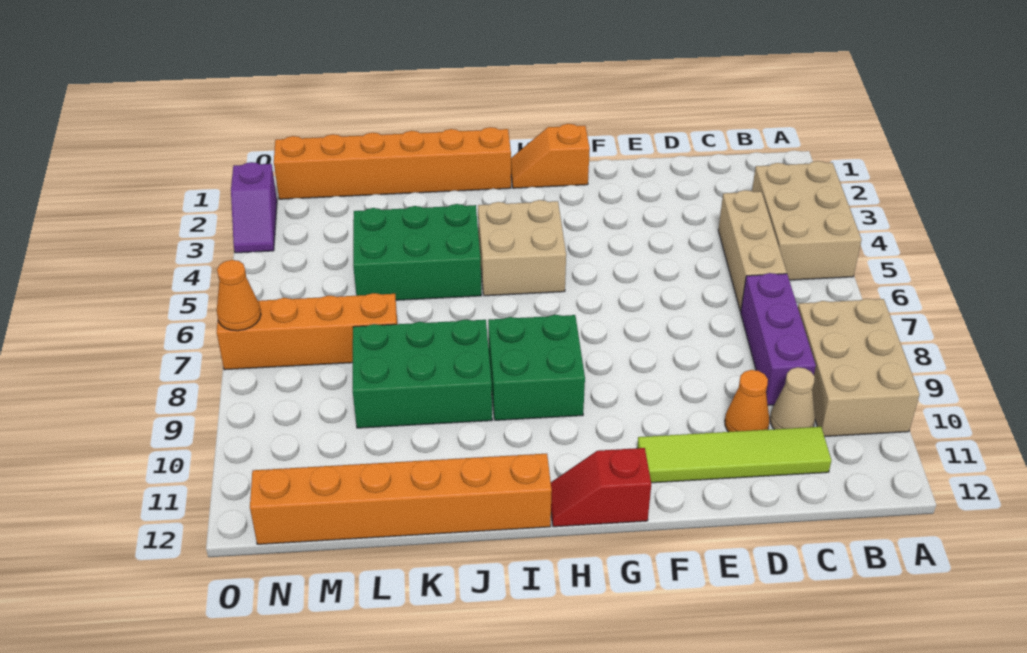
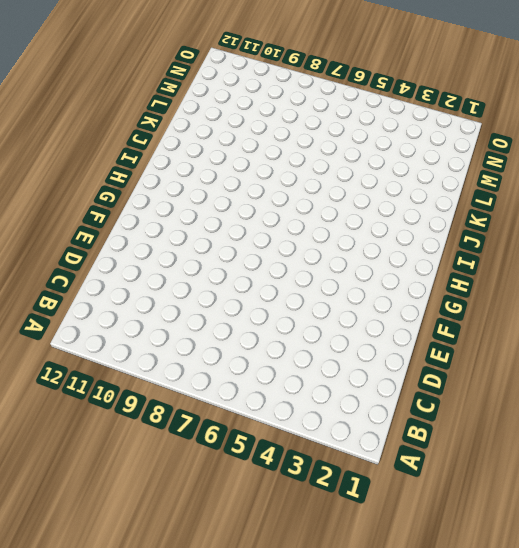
none -> tan 2x3 brick [752,161,861,280]
none -> tan 2x3 brick [798,299,920,437]
none -> tan 1x3 brick [718,190,787,312]

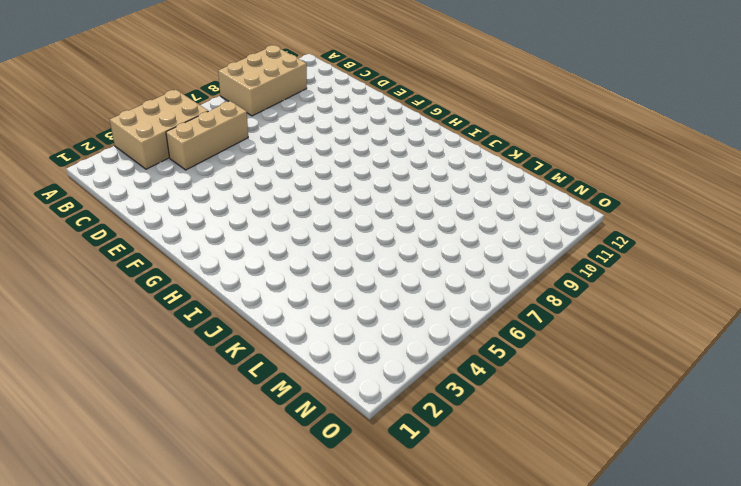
none -> purple 1x3 brick [741,273,816,405]
none -> tan 1x1 cone [770,367,815,429]
none -> lime 1x4 tile [637,427,831,483]

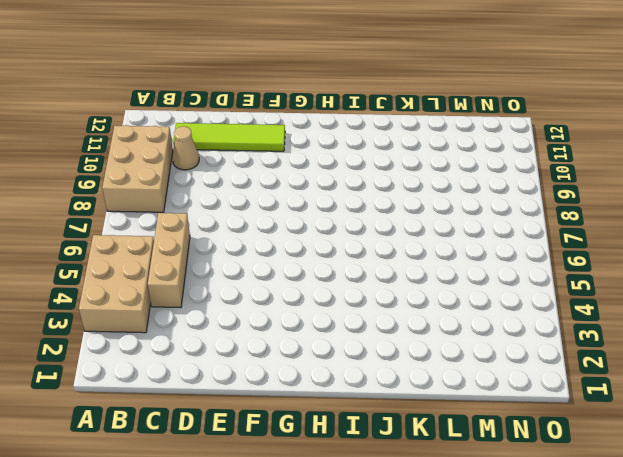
none -> purple 1x3 brick [741,273,816,405]
none -> orange 1x1 cone [725,370,769,432]
none -> orange 1x2 slope [511,124,590,188]

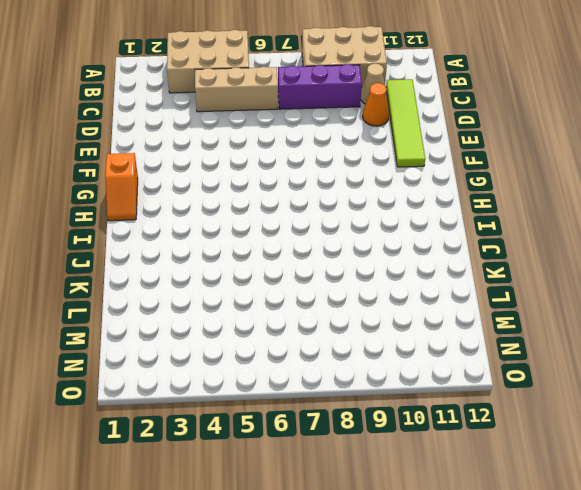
none -> red 1x2 slope [551,448,651,527]
none -> tan 2x2 brick [478,200,566,296]
none -> green 2x2 brick [488,315,585,420]

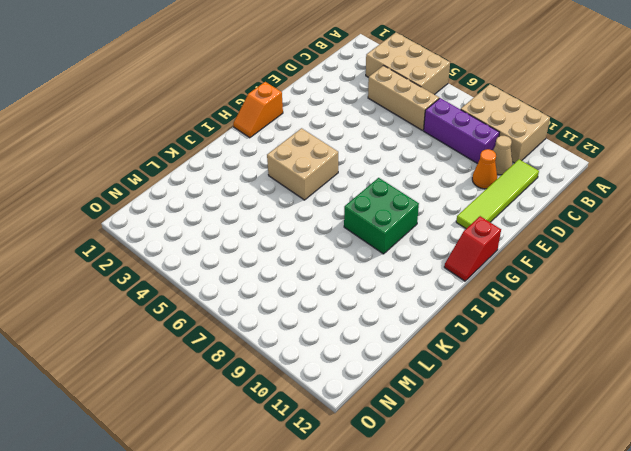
none -> orange 1x6 brick [274,127,511,199]
none -> orange 1x6 brick [250,454,552,544]
none -> green 2x3 brick [353,204,481,300]

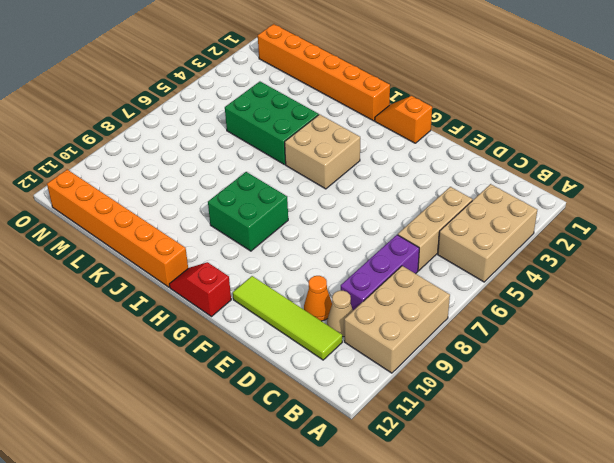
none -> green 2x3 brick [353,319,492,428]
none -> orange 1x4 brick [217,293,398,370]
none -> purple 1x2 slope [231,162,277,253]

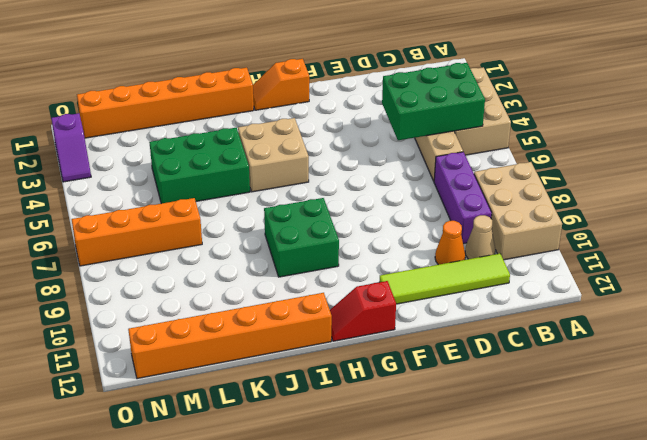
green 2x3 brick [382,63,485,140] -> green 2x3 brick moved to [353,319,492,428]
none -> orange 1x1 cone [217,260,261,331]

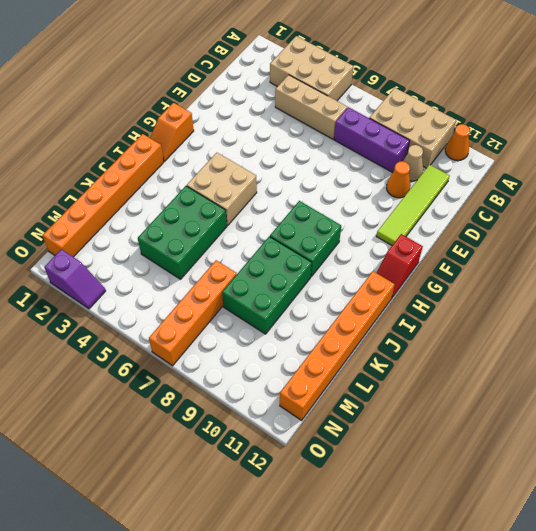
orange 1x1 cone [445,124,470,161] -> orange 1x1 cone moved to [217,260,261,331]

